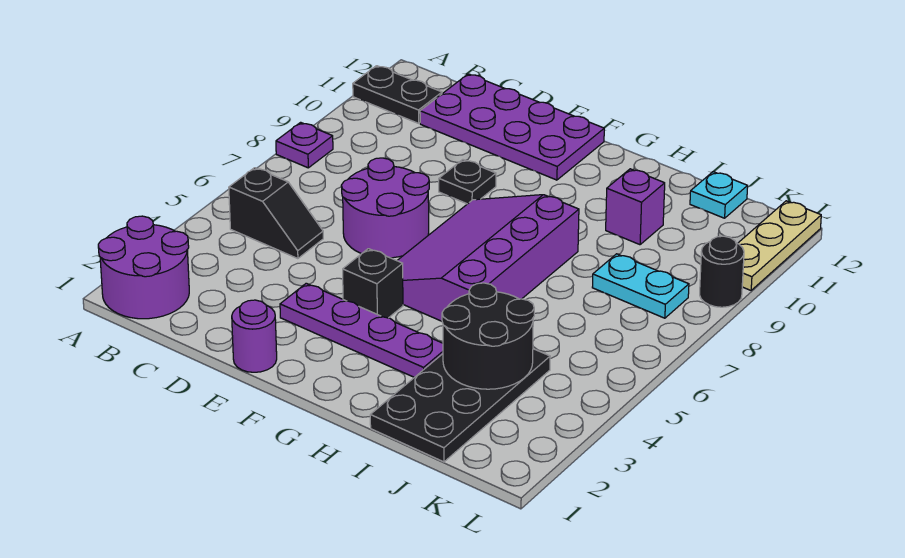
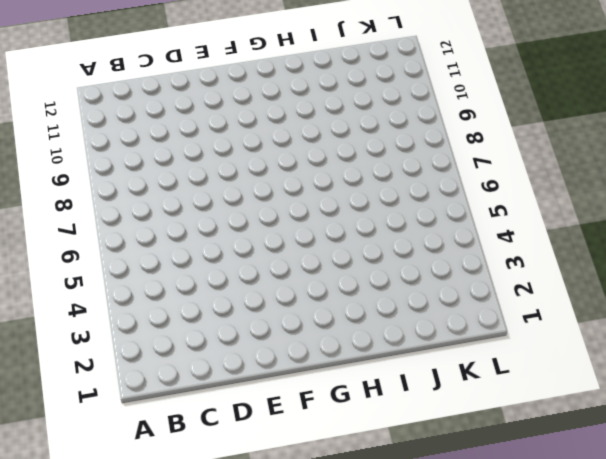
none -> purple 2x2 round brick [98,216,189,319]
none -> purple 1x1 plate [276,122,333,168]
none -> black 1x2 plate [353,66,442,123]

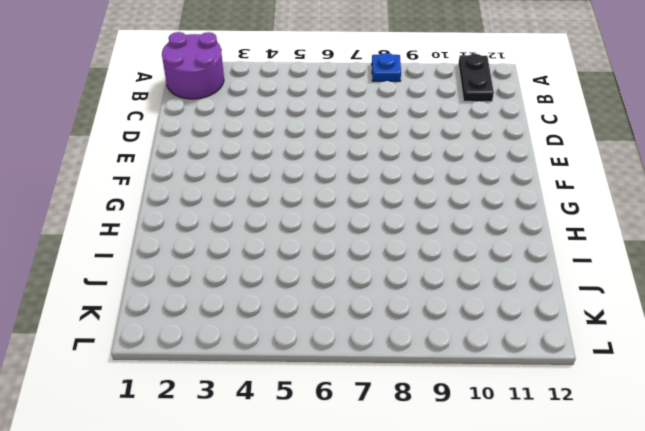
blue 1x1 plate [372,53,401,81] -> purple 1x1 plate [276,122,333,168]
none -> black 1x2 slope [229,168,323,259]
none -> purple 2x4 plate [420,74,604,180]
none -> purple 2x2 round brick [341,158,429,258]

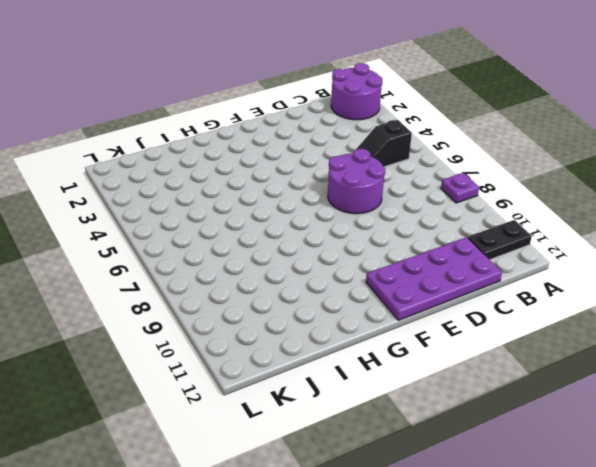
none -> purple 1x1 round brick [232,300,277,372]
none -> purple 1x4 plate [280,283,443,377]
none -> black 1x1 plate [439,160,496,204]

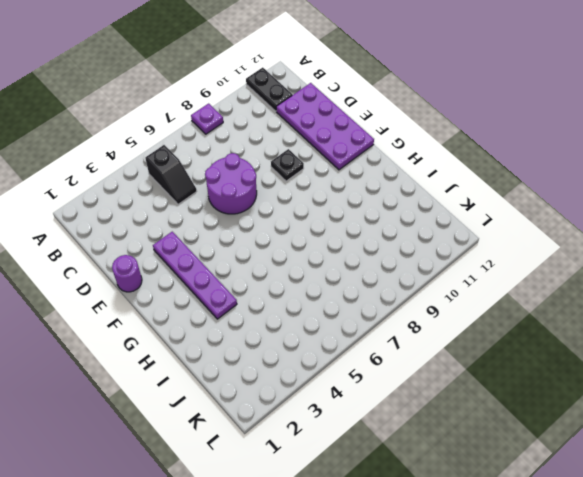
none -> purple 2x2 round brick [98,216,189,319]
none -> black 1x1 brick [343,249,403,318]
none -> purple 3x4 slope [397,195,579,321]

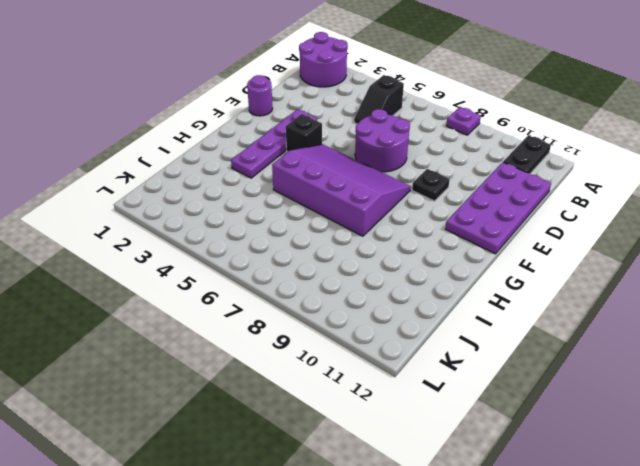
none -> black 2x4 plate [370,349,550,462]
none -> purple 1x1 brick [606,169,665,245]
none -> cyan 1x2 plate [592,254,689,318]

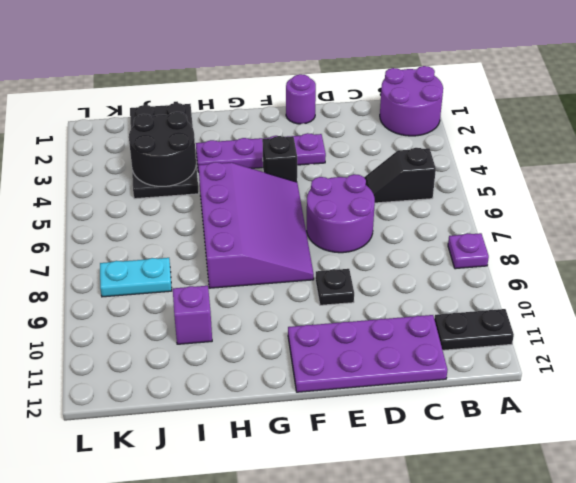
none -> cyan 1x1 plate [690,172,748,218]
none -> black 1x1 round brick [700,236,744,307]
none -> tan 1x3 plate [738,201,821,290]

